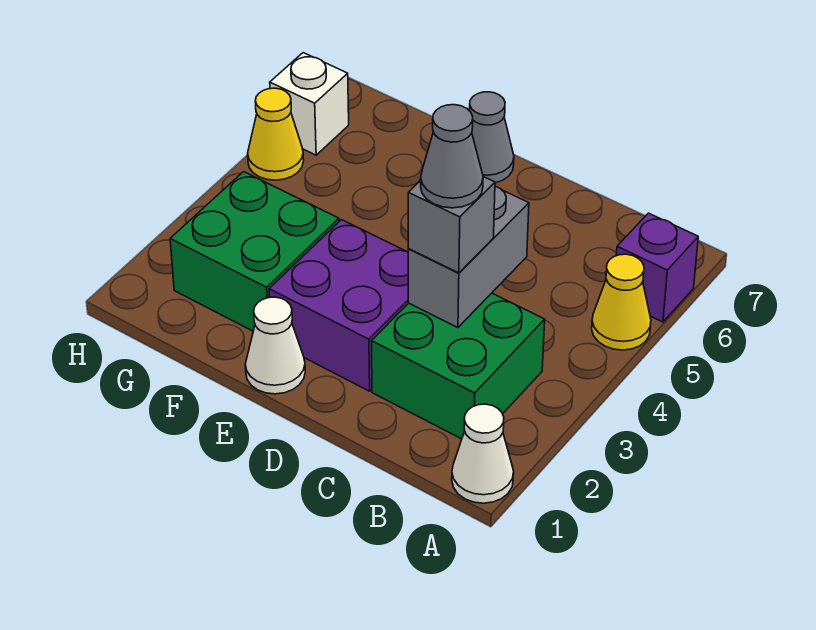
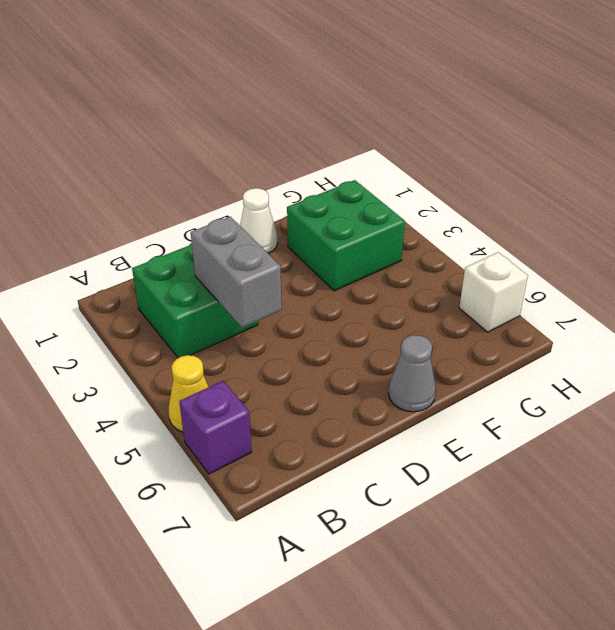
none -> white 1x1 cone [452,404,514,503]
none -> purple 2x2 brick [269,220,408,391]
none -> yellow 1x1 cone [248,88,304,180]

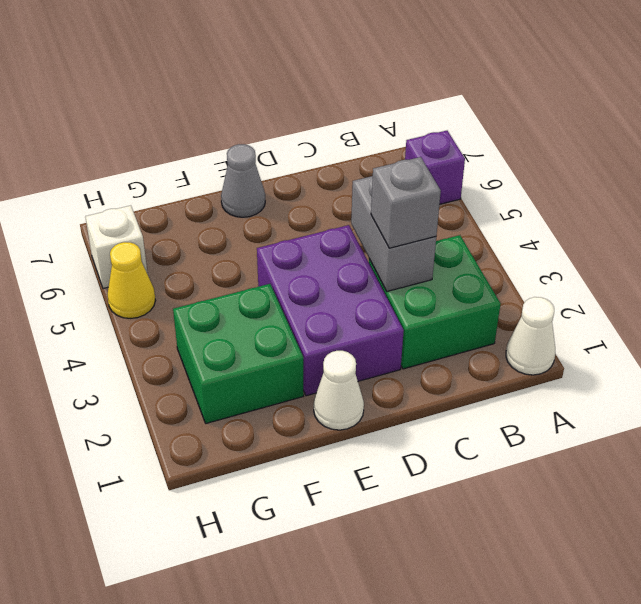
purple 2x3 brick [257,225,404,396] -> purple 2x2 brick [269,220,408,391]
none -> yellow 1x1 cone [592,254,651,350]
none -> grey 1x1 cone [421,105,483,208]

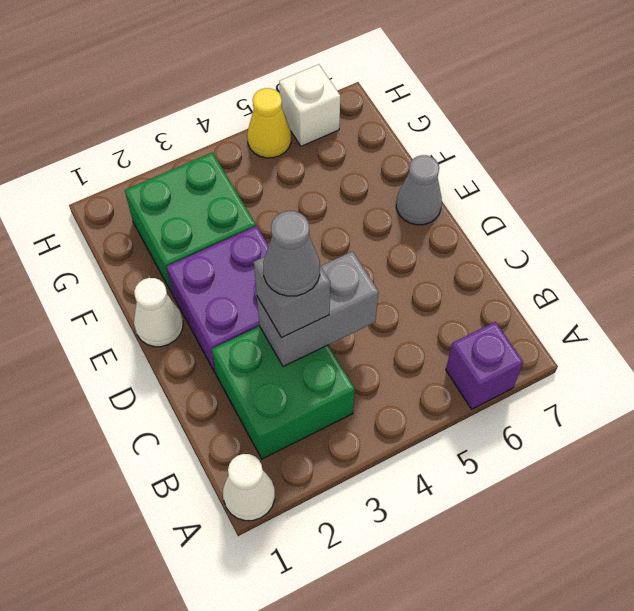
none -> yellow 1x1 cone [592,254,651,350]

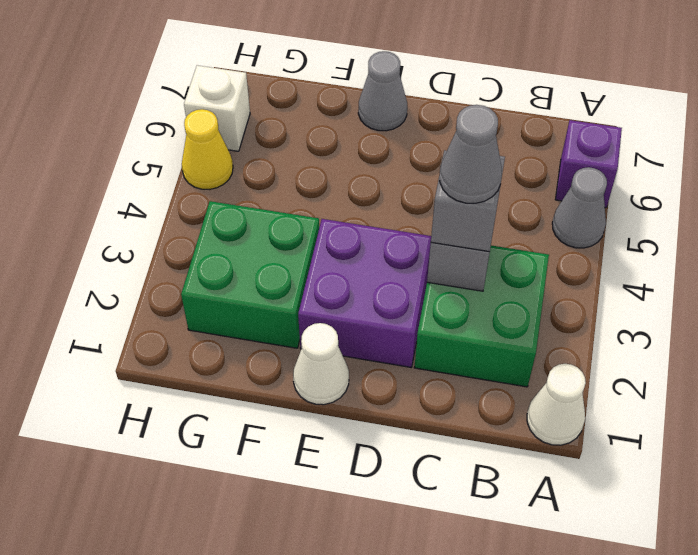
grey 1x1 cone [552,167,607,248] -> yellow 1x1 cone [592,254,651,350]

